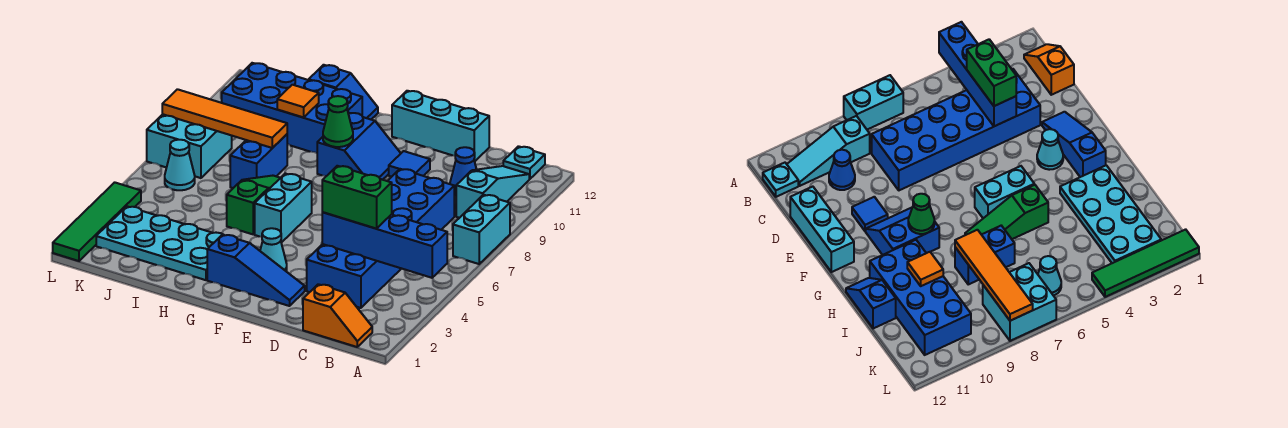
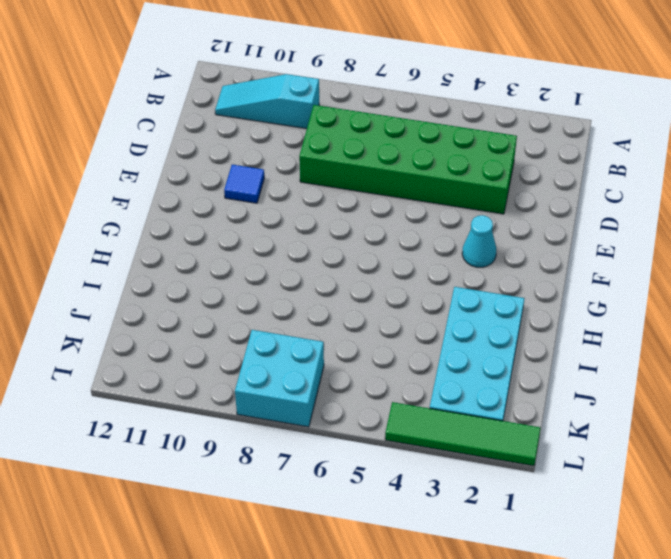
green 2x6 brick [299,105,517,214] -> blue 2x6 brick [307,169,454,308]
none -> cyan 1x2 brick [453,195,510,264]
none -> orange 1x2 slope [303,284,372,347]
none -> cyan 1x1 plate [503,146,545,179]

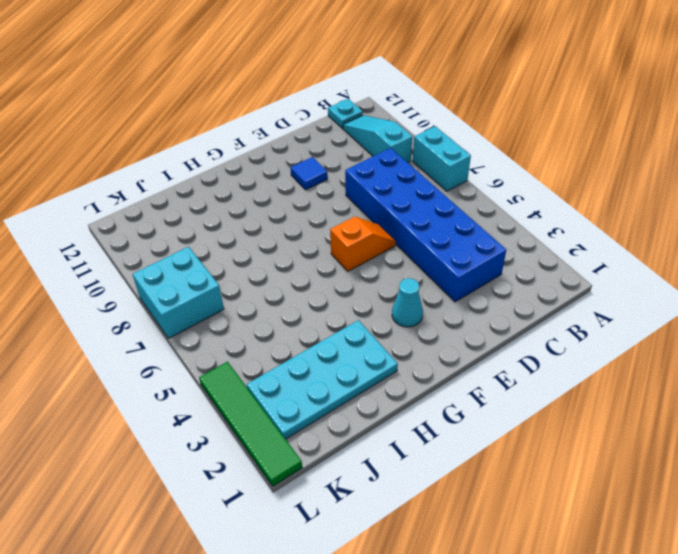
orange 1x2 slope [330,216,396,271] -> orange 1x2 slope moved to [303,284,372,347]
none -> blue 1x1 cone [450,147,477,196]
none -> cyan 1x3 brick [392,91,489,162]
none -> blue 1x3 slope [207,235,305,306]

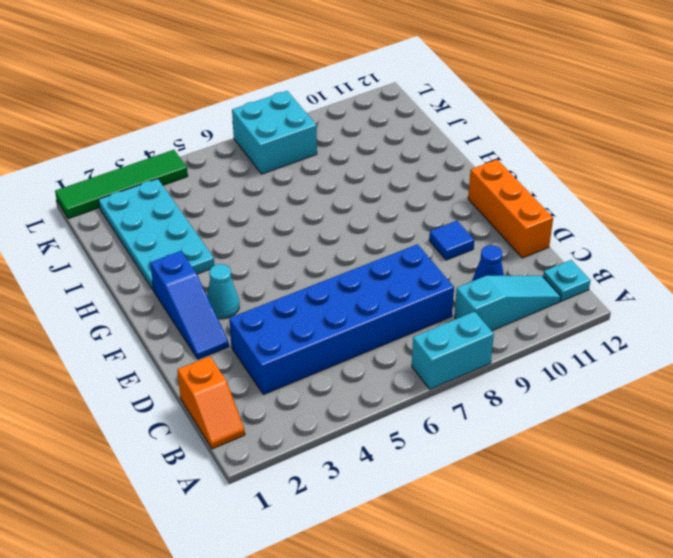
orange 1x3 brick [468,159,553,258] -> cyan 1x3 brick [392,91,489,162]
none -> blue 2x2 slope [317,113,401,180]
none -> cyan 1x2 brick [255,173,312,243]
none -> green 1x3 slope [227,176,280,234]

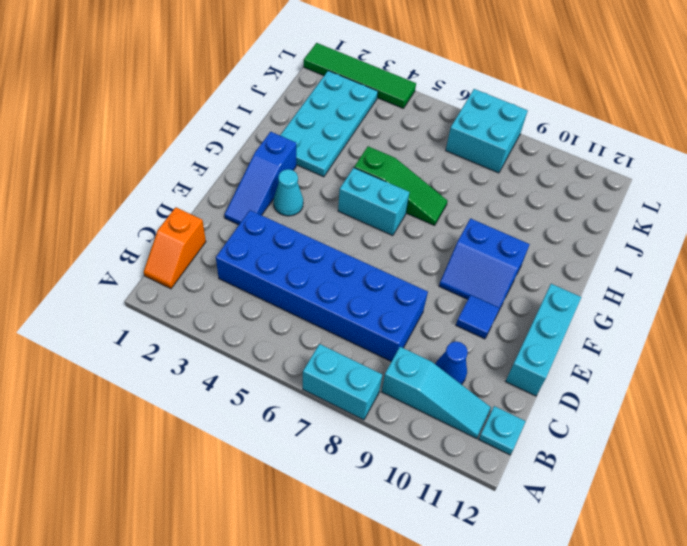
none -> blue 2x4 brick [222,63,362,153]
none -> blue 1x2 slope [309,65,378,119]
none -> blue 1x2 brick [230,134,287,188]

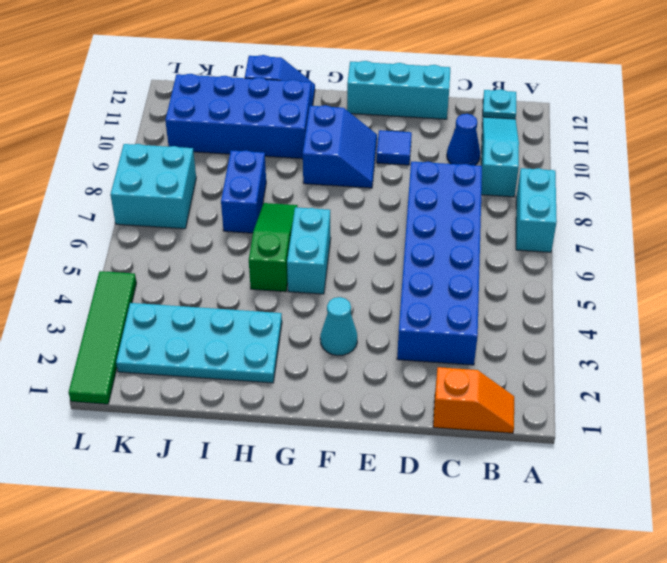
none -> blue 1x3 slope [207,235,305,306]
none -> cyan 1x1 cone [165,140,195,190]
none -> blue 1x4 brick [322,212,447,278]

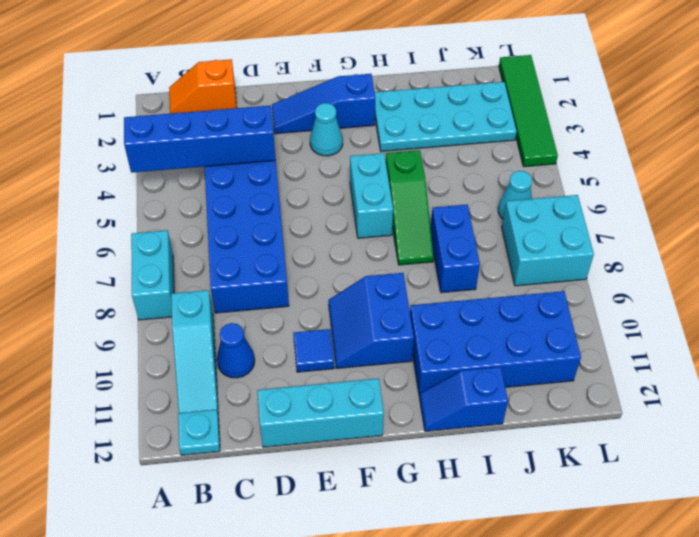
none -> green 1x1 cone [323,96,353,147]
none -> orange 1x4 tile [162,89,287,148]
none -> orange 1x1 tile [277,85,319,118]

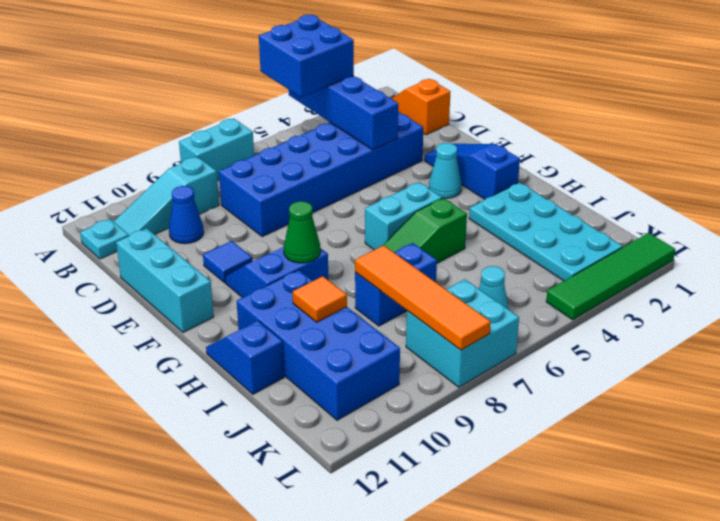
blue 2x2 brick [259,15,354,98] -> none
none -> green 1x2 brick [322,166,392,229]

